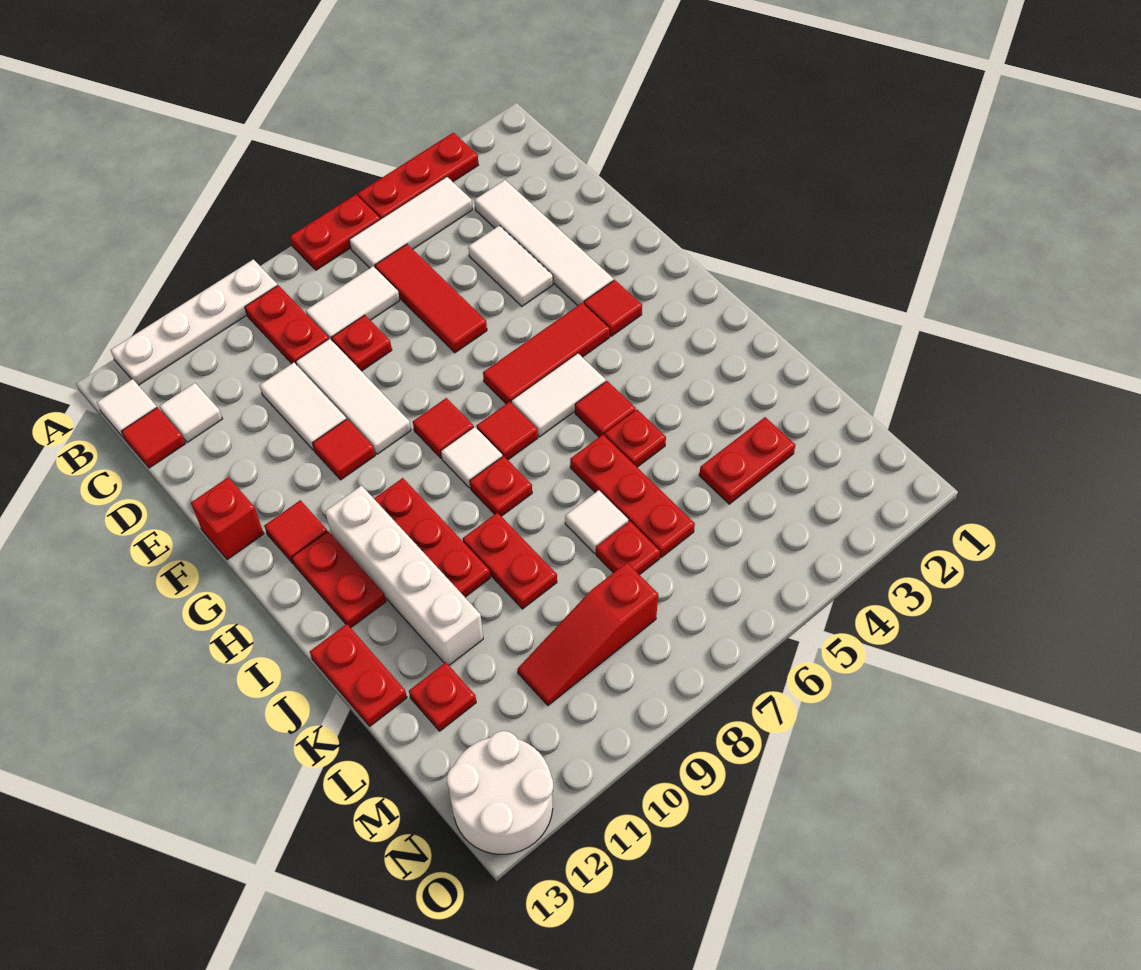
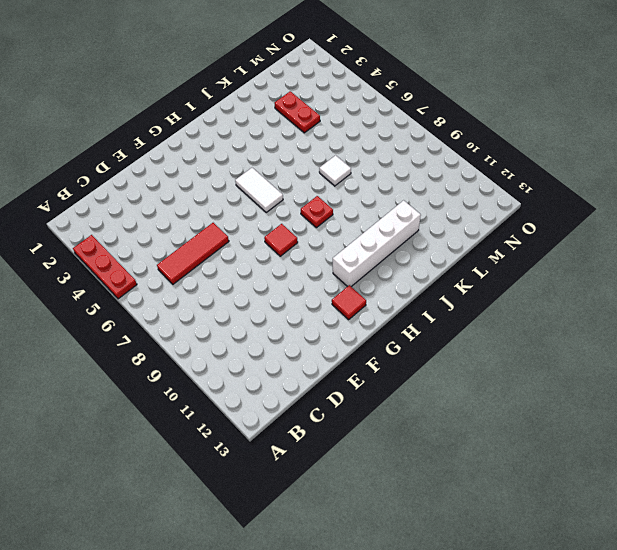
none -> red 1x2 plate [290,194,380,270]
none -> white 1x4 plate [111,259,278,385]
none -> white 1x3 tile [349,177,473,268]
none -> red 1x2 plate [245,285,329,365]

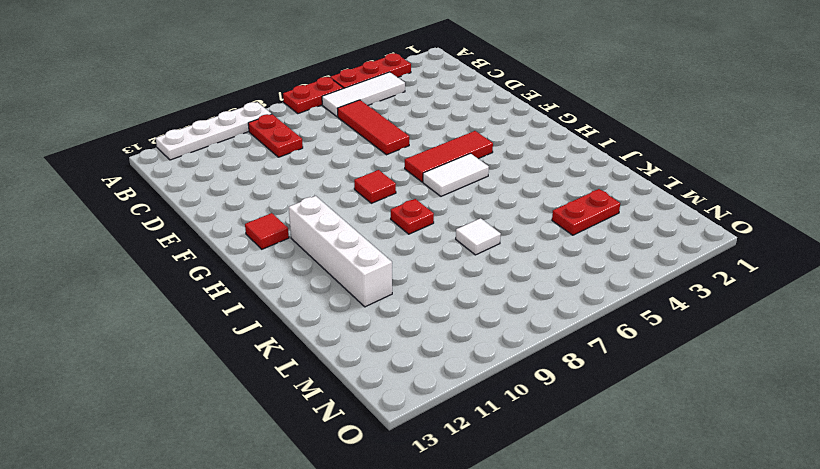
none -> white 1x1 tile [97,379,157,439]
none -> white 1x4 tile [475,180,613,306]
none -> white 1x2 tile [306,266,400,340]
none -> white 1x1 tile [160,383,222,443]

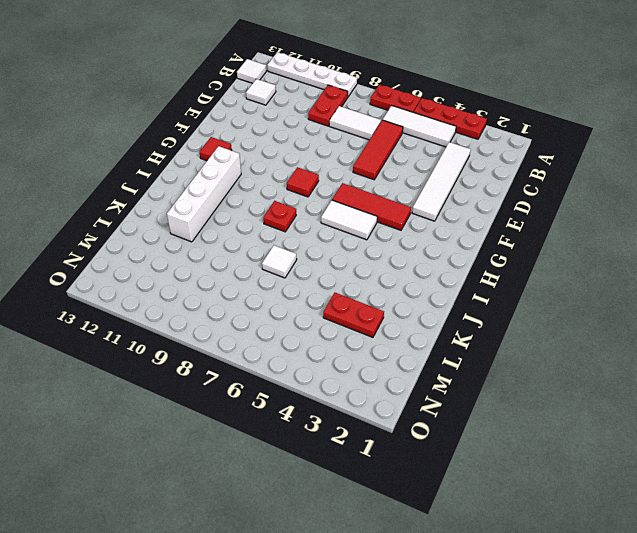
none -> red 1x1 tile [121,407,185,468]
none -> white 1x2 tile [468,226,553,306]
none -> red 1x1 plate [332,315,392,371]
none -> white 1x3 tile [296,339,411,454]

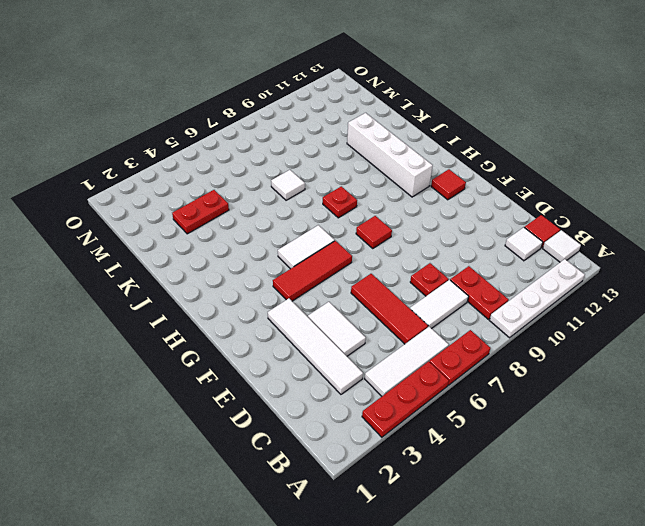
none -> white 1x3 tile [296,339,411,454]
none -> white 1x2 tile [260,363,346,450]
none -> red 1x1 tile [313,419,375,480]
none -> red 1x1 brick [191,477,264,560]

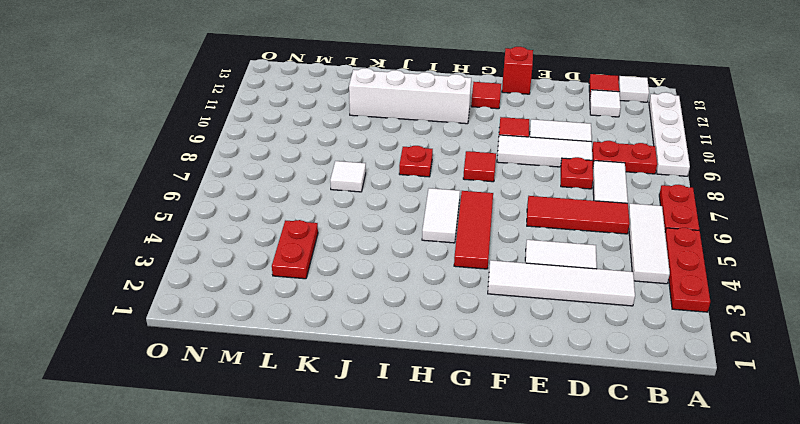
none -> red 1x1 tile [584,280,642,336]
none -> red 1x1 tile [477,402,538,460]
none -> white 1x1 tile [441,427,502,488]
none -> red 1x3 plate [374,478,490,597]

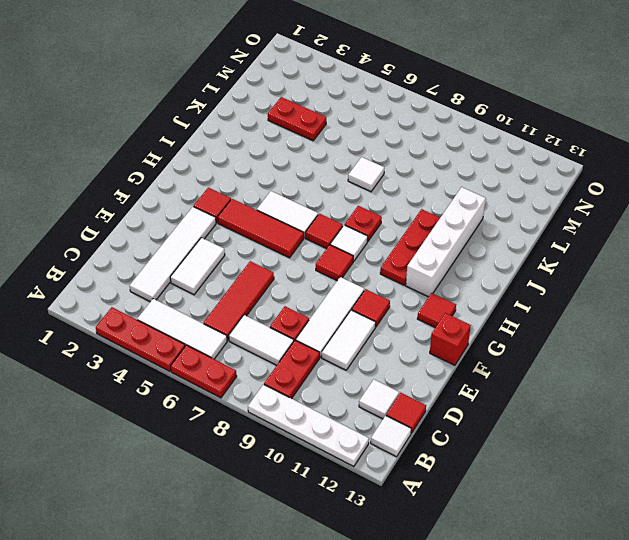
none -> red 1x2 plate [292,531,386,628]
none -> red 1x1 tile [575,381,636,437]
none -> red 1x1 plate [605,410,666,467]
none -> red 1x3 plate [570,435,695,558]

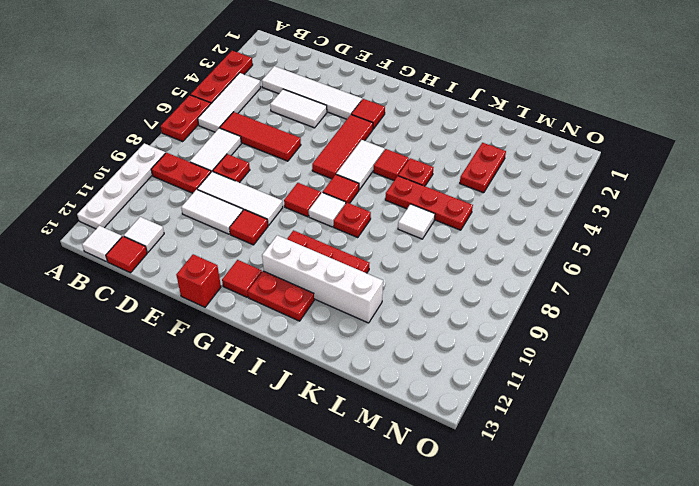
none -> red 1x2 plate [463,513,557,609]
none -> red 1x2 plate [310,624,407,726]
none -> red 1x1 plate [596,521,660,575]
none -> red 1x1 plate [409,662,476,731]

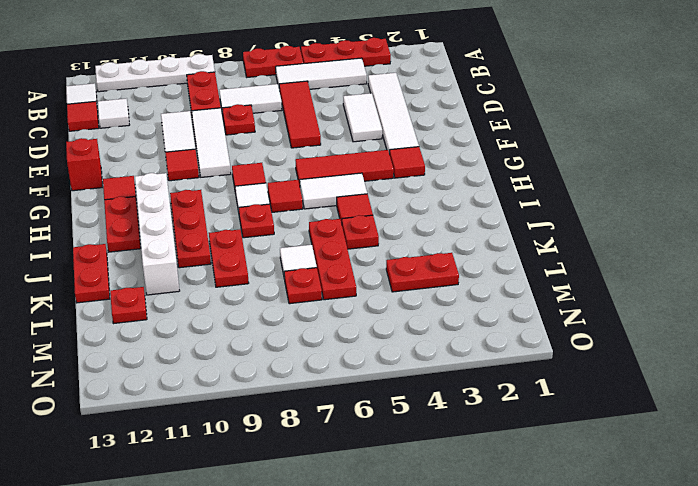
none -> red 1x3 slope [517,563,658,705]
none -> white 2x2 round brick [447,731,553,854]

